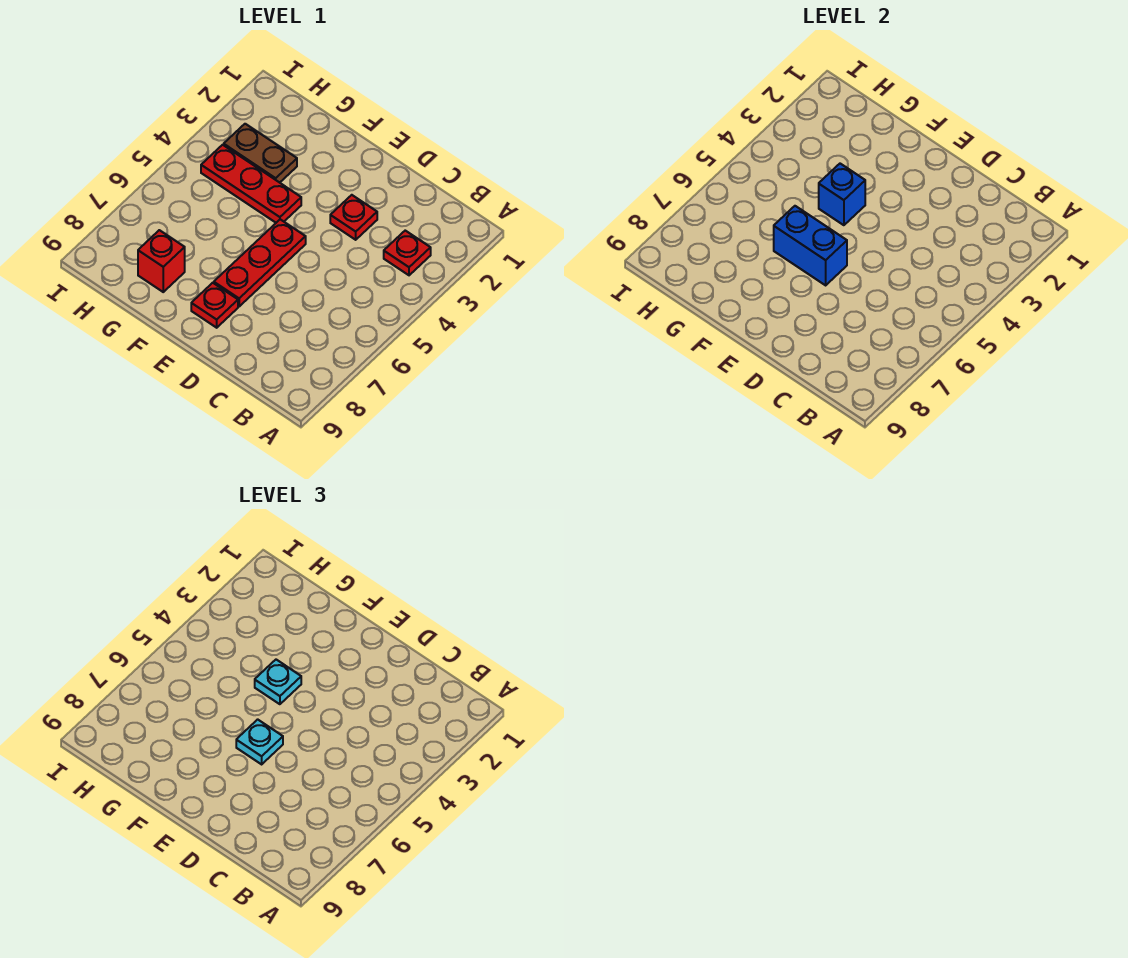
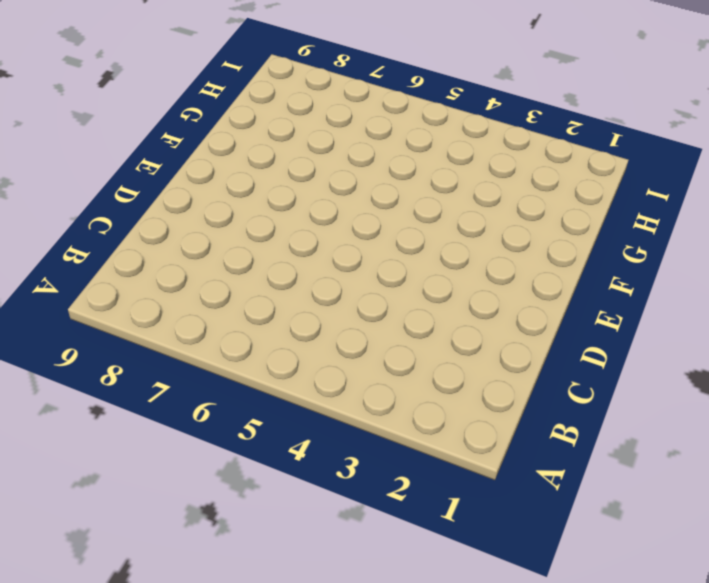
none -> red 1x1 plate [384,231,431,275]
none -> red 1x1 plate [330,195,377,240]

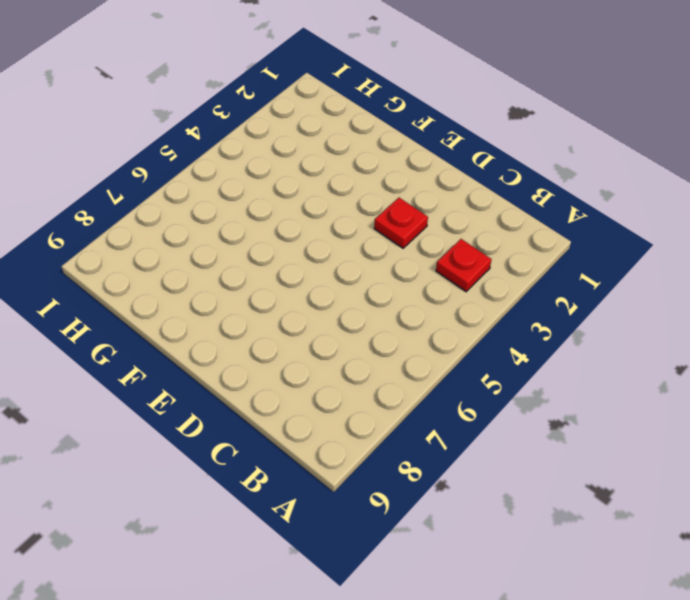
none -> red 1x3 plate [214,219,306,306]
none -> red 1x1 plate [191,283,238,328]

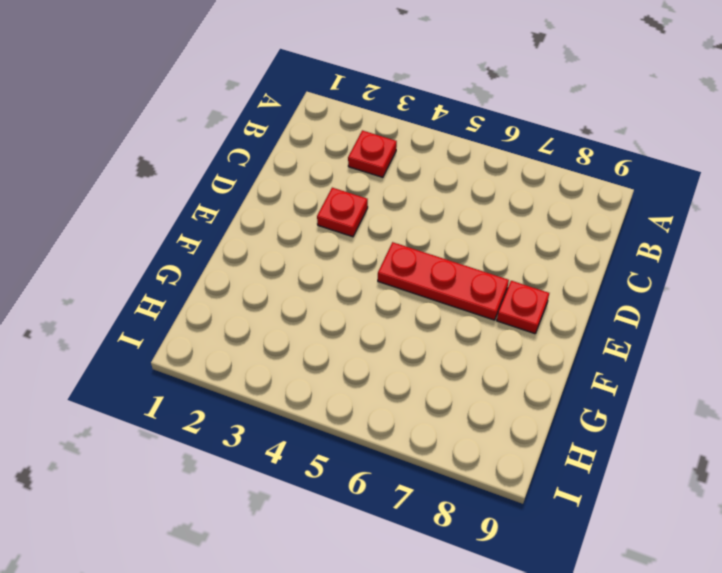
none -> red 1x3 plate [201,145,301,223]
none -> brown 1x2 plate [224,124,297,183]

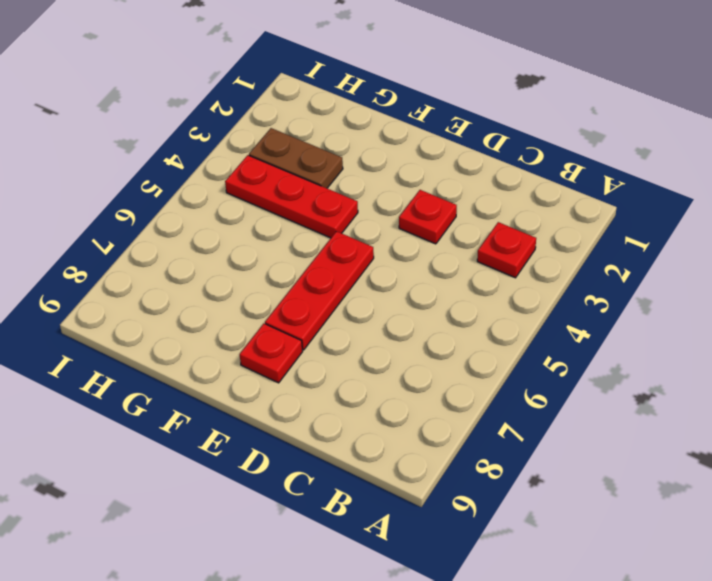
none -> red 1x1 brick [138,230,185,292]
none -> blue 1x2 brick [774,206,847,285]

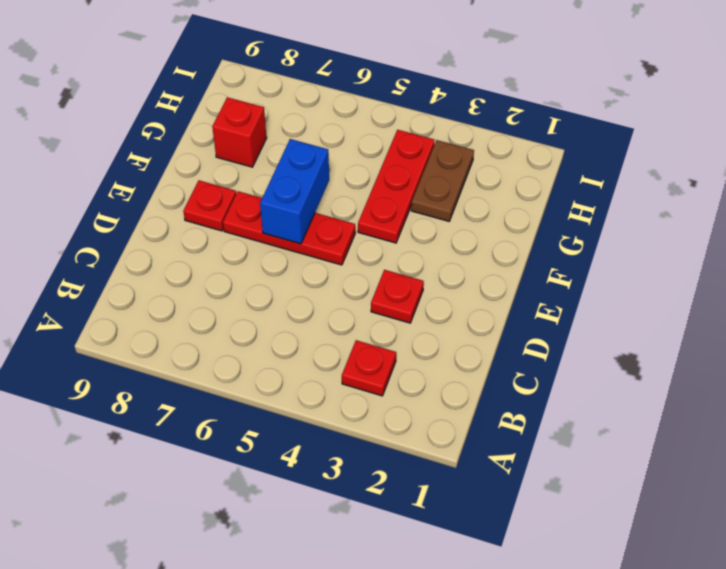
none -> blue 1x1 brick [819,164,865,225]
none -> cyan 1x1 plate [236,719,283,764]

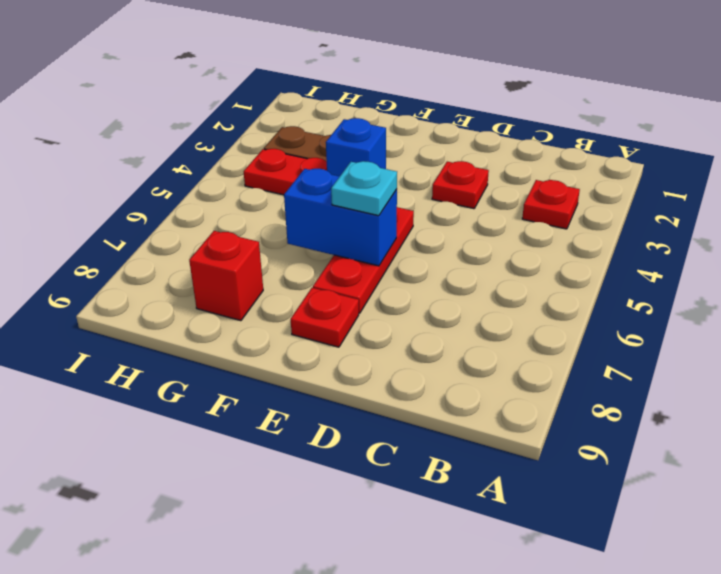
none -> cyan 1x1 plate [255,660,301,704]

